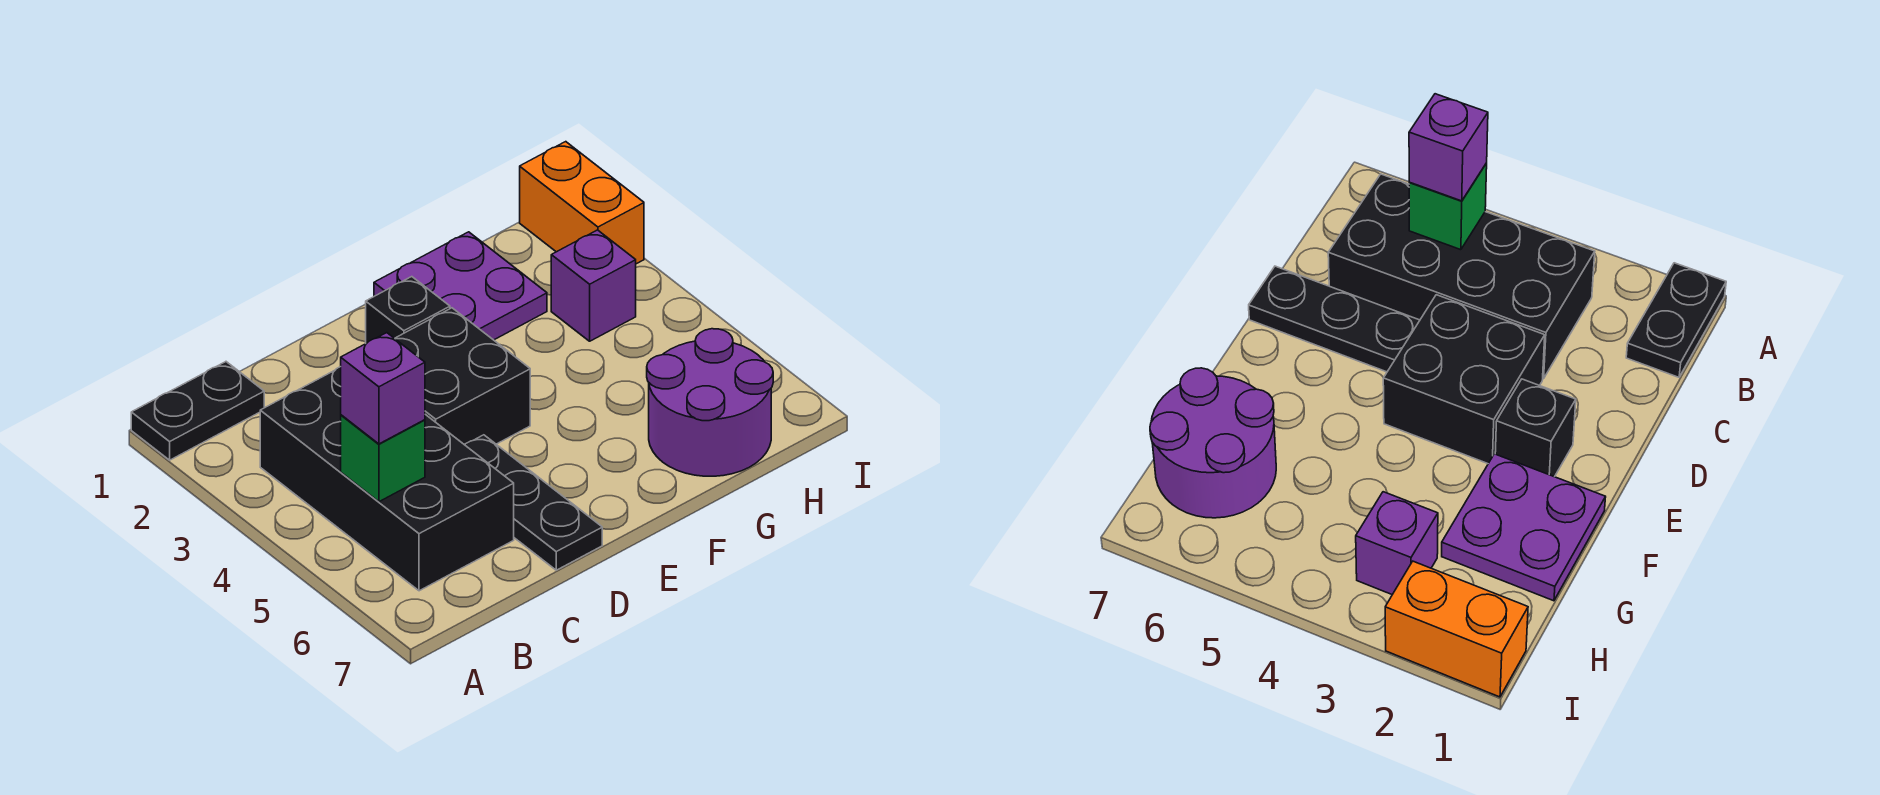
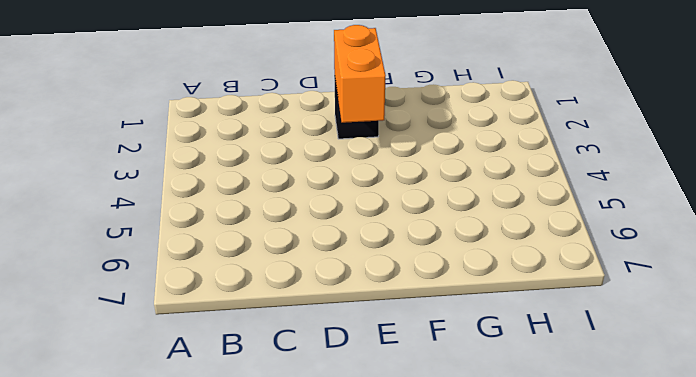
orange 1x2 brick [334,25,386,123] -> orange 1x2 brick moved to [520,142,644,264]
none -> black 1x2 plate [131,362,264,460]
none -> black 2x4 brick [260,367,514,591]

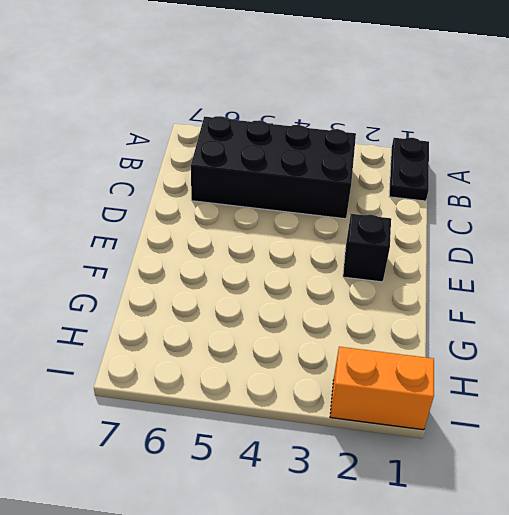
none -> black 2x2 brick [395,308,530,445]
none -> black 1x3 plate [465,435,602,570]

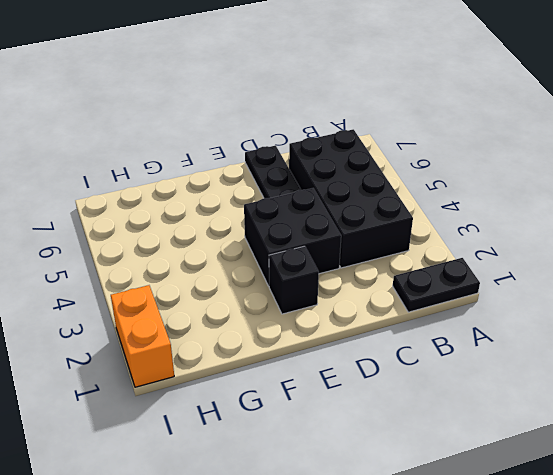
none -> purple 2x2 plate [374,232,547,340]
none -> purple 2x2 round brick [647,329,773,476]

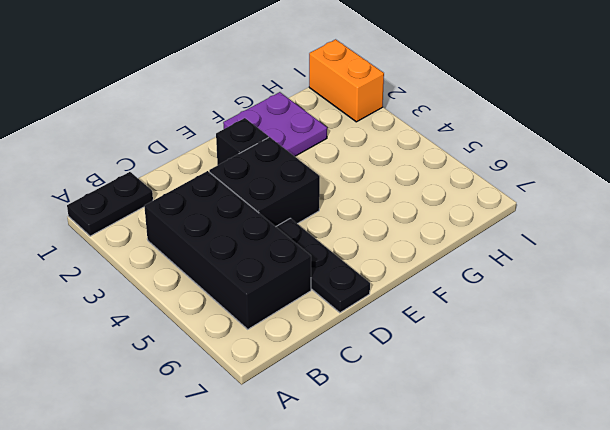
none -> purple 2x2 round brick [647,329,773,476]
none -> purple 1x1 brick [551,230,636,341]

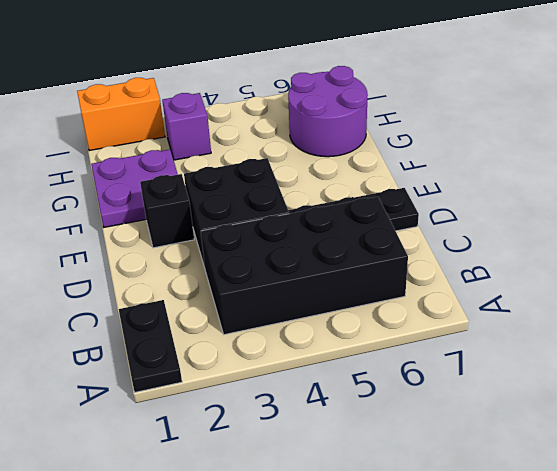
none -> green 1x1 brick [341,415,425,502]
none -> purple 1x1 brick [341,333,425,444]

